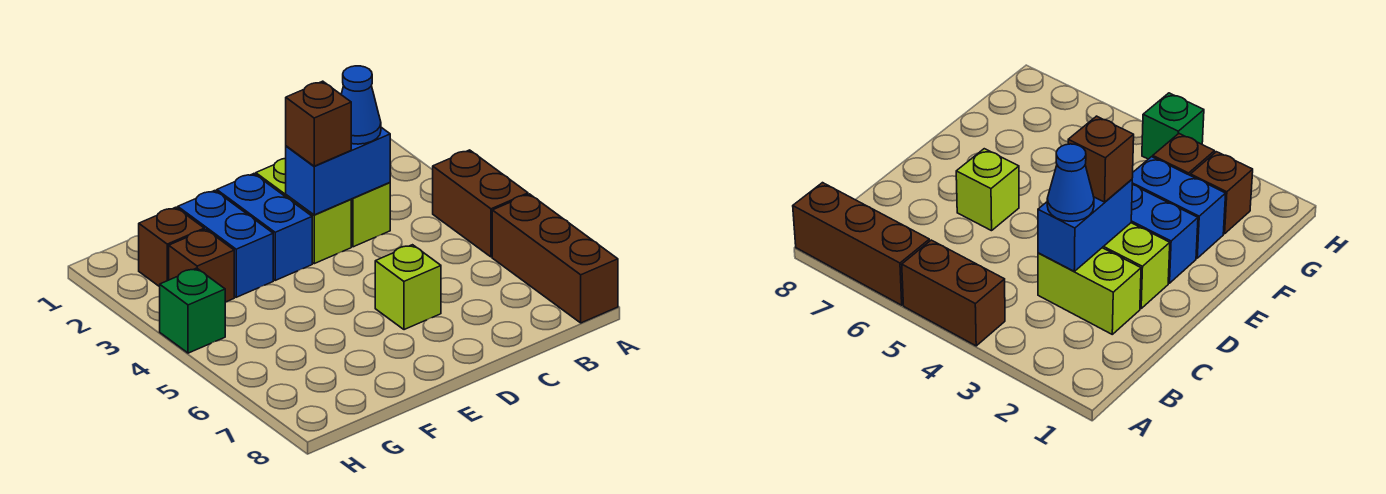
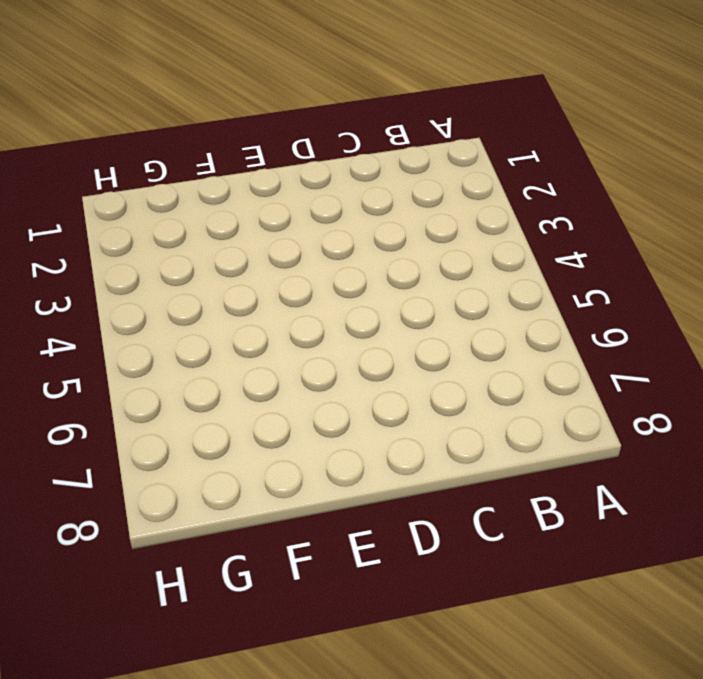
none -> brown 1x2 brick [433,150,528,257]
none -> brown 1x3 brick [492,194,618,323]
none -> lime 1x2 brick [351,183,390,247]

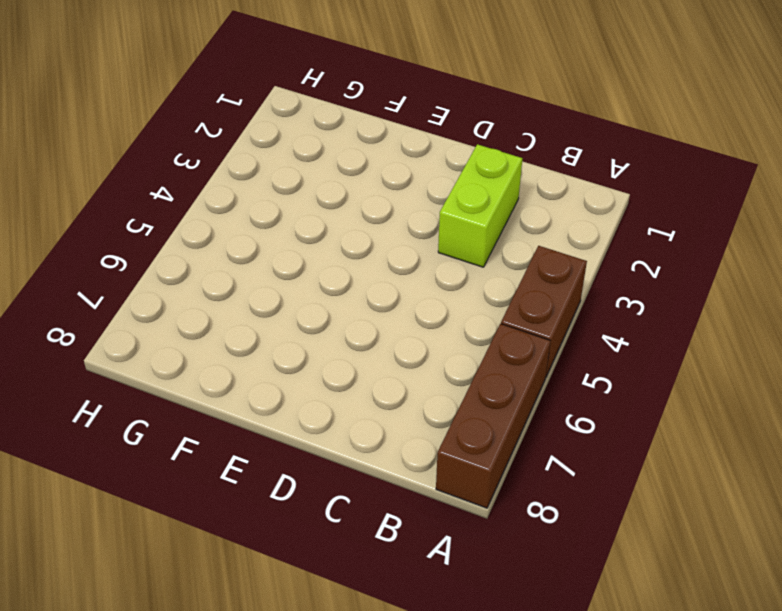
none -> lime 1x2 brick [256,158,351,264]
none -> lime 1x1 brick [375,245,441,330]
none -> blue 1x2 brick [217,174,312,280]

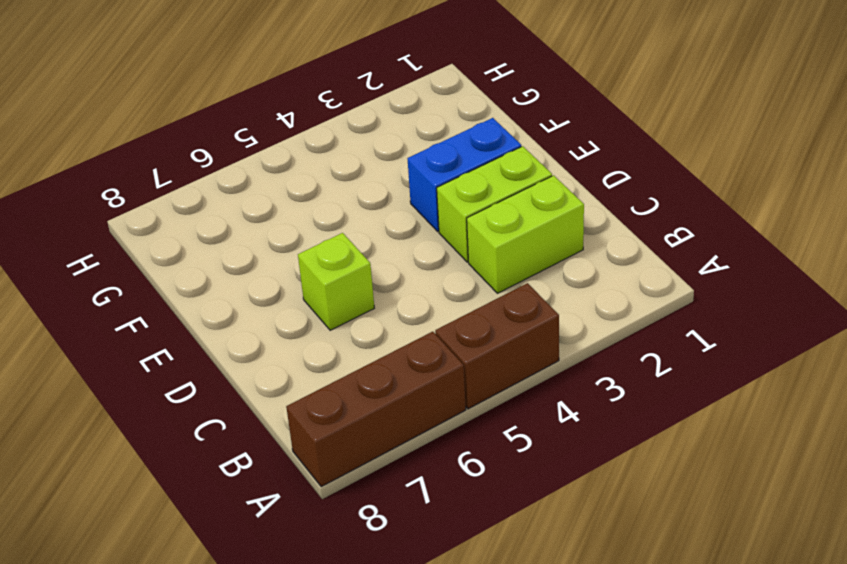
none -> blue 1x2 brick [178,191,273,297]
none -> brown 1x1 brick [139,207,204,287]
none -> brown 1x1 brick [169,229,234,302]

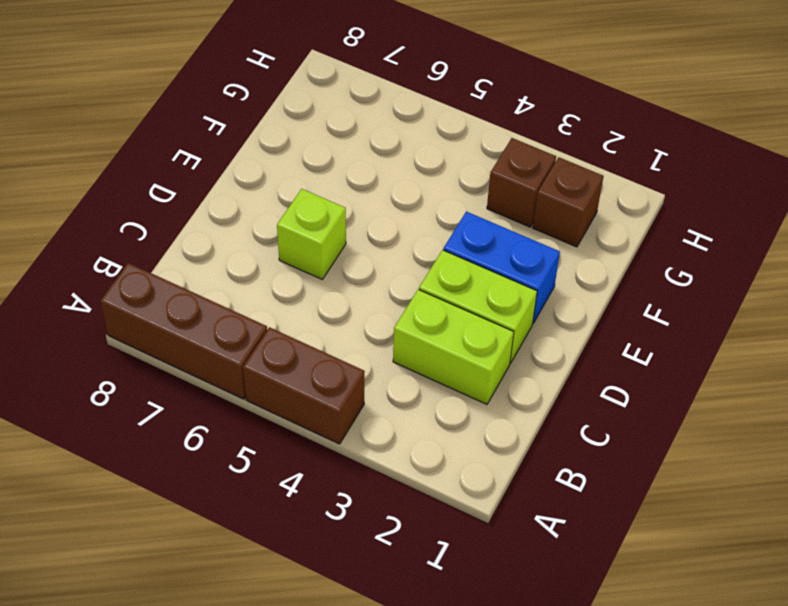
none -> blue 1x2 brick [178,191,273,297]
none -> green 1x1 brick [160,268,225,353]
none -> blue 1x2 brick [286,127,390,215]

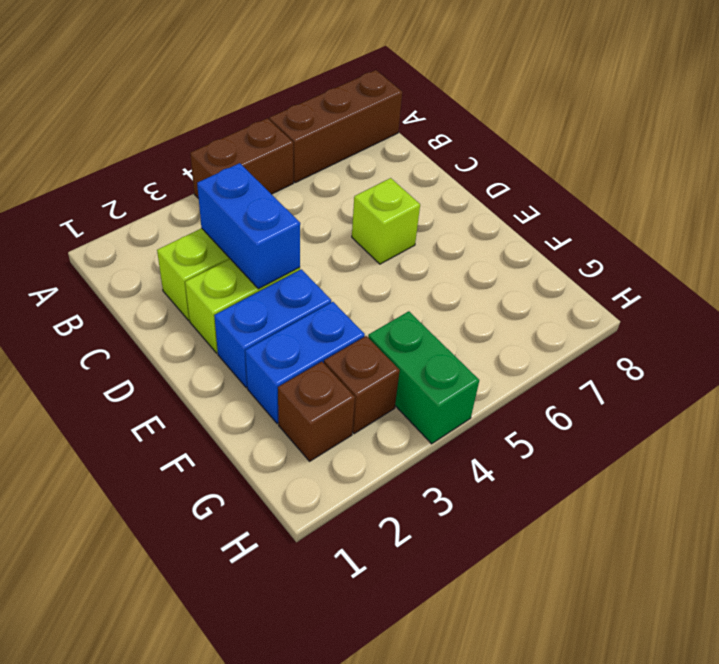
green 1x2 brick [368,311,479,444] -> green 1x1 brick [160,268,225,353]
none -> blue 1x1 cone [341,66,381,144]
none -> brown 1x1 brick [286,81,351,166]

